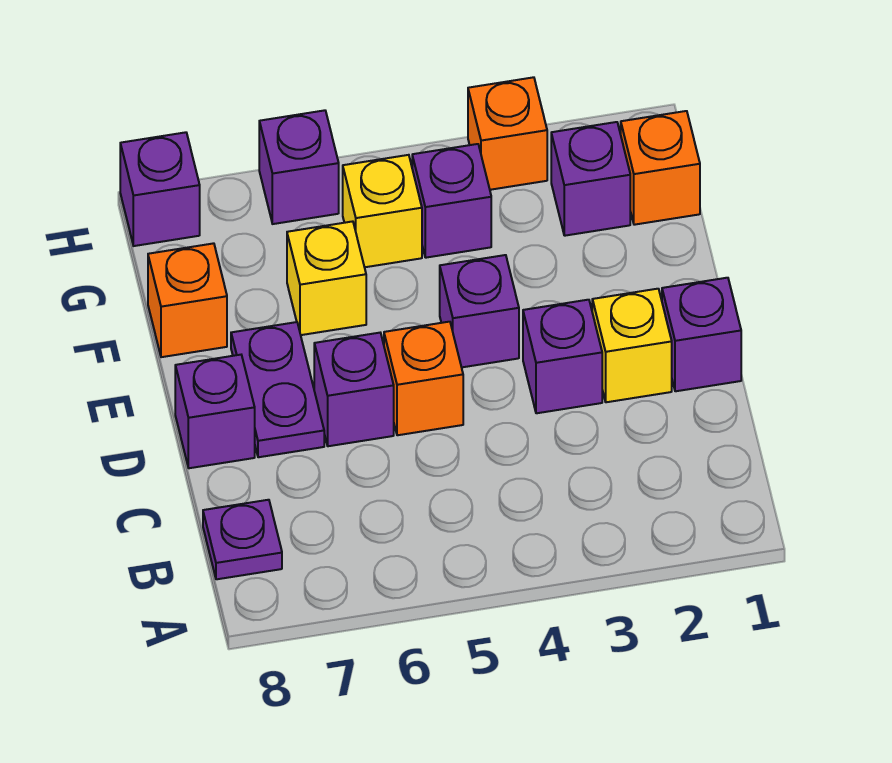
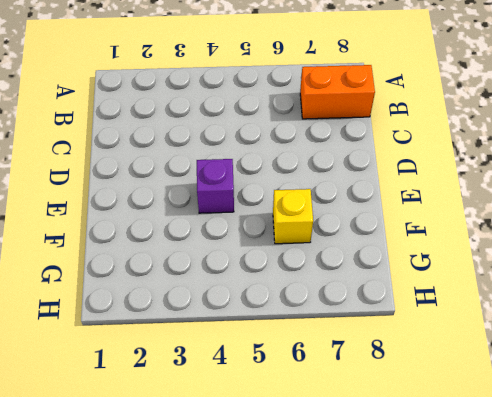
orange 1x2 brick [300,65,375,119] -> purple 1x1 plate [203,500,282,579]
none -> purple 1x1 brick [662,278,741,391]
none -> yellow 1x1 brick [592,289,672,402]
none -> purple 1x1 brick [523,300,602,413]

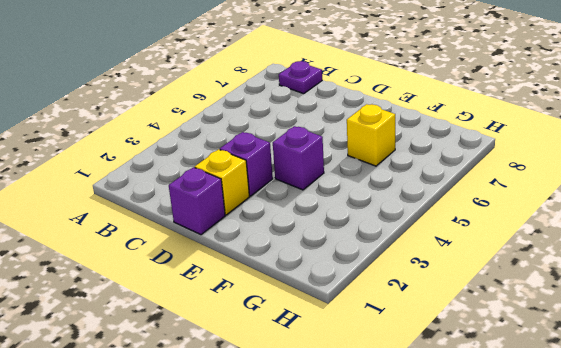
none -> orange 1x1 brick [384,322,463,435]
none -> purple 1x1 brick [314,333,394,446]
none -> purple 1x2 plate [231,322,324,457]

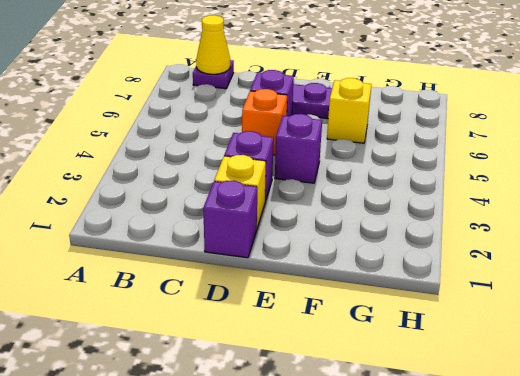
yellow 1x1 cone [196,15,230,74] -> none
none -> purple 1x1 brick [175,355,255,468]
none -> orange 1x1 brick [148,243,227,357]
none -> orange 1x1 brick [621,111,700,225]

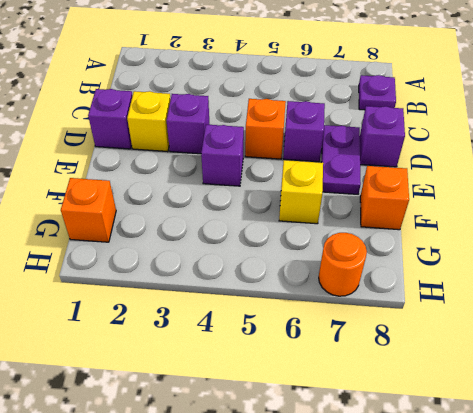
orange 1x1 round brick [319,233,367,296] -> none
none -> purple 1x1 brick [551,122,630,236]
none -> purple 1x1 brick [412,144,491,258]
none -> yellow 1x1 brick [343,155,422,267]

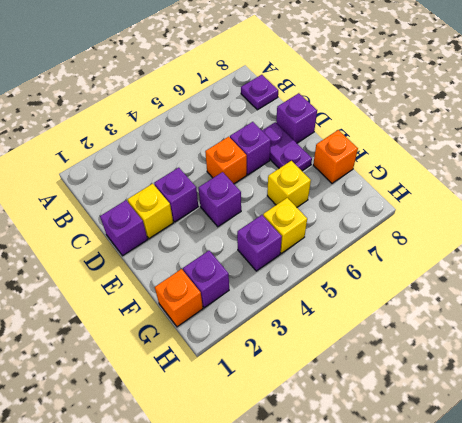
none -> orange 1x1 brick [468,77,547,190]
none -> purple 1x1 brick [259,110,339,224]
none -> purple 1x1 brick [120,132,200,246]

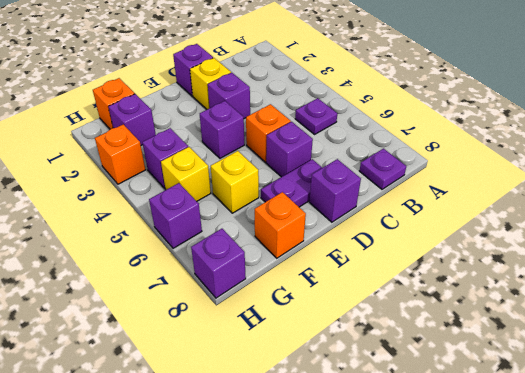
purple 1x1 plate [295,98,337,134] -> none

